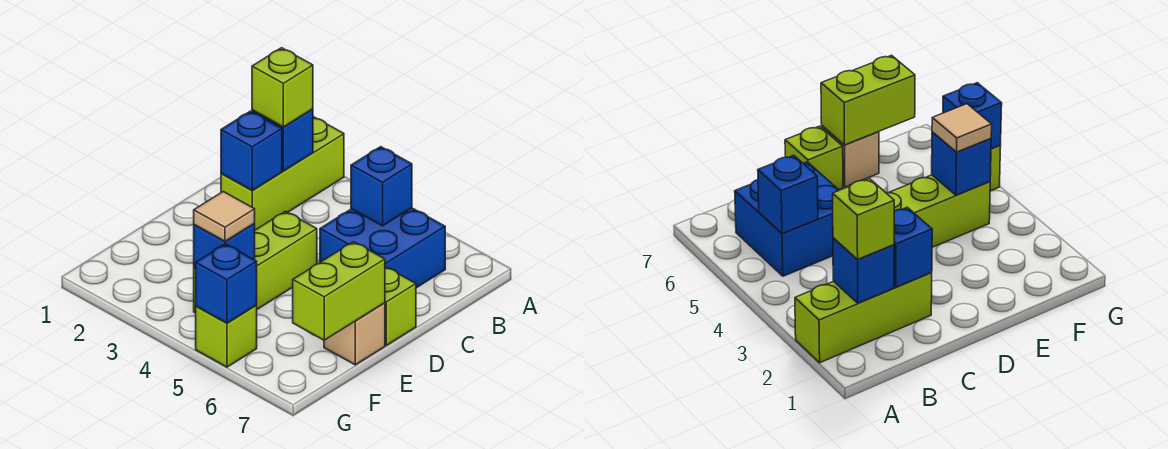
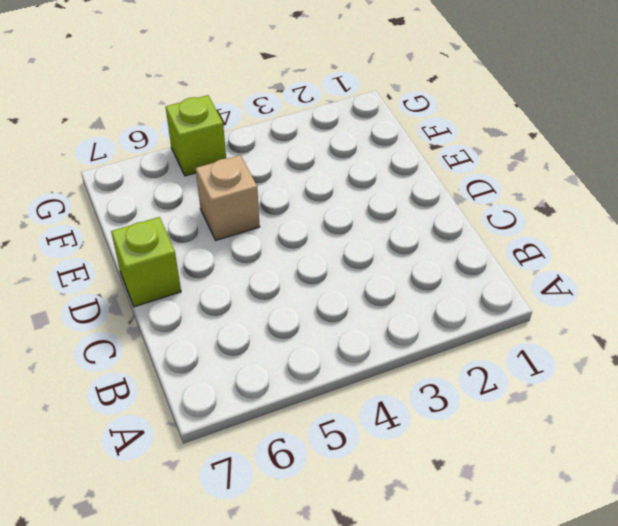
tan 1x1 brick [196,155,260,240] -> tan 1x1 brick moved to [324,303,385,365]
none -> lime 1x3 brick [221,117,344,230]
none -> blue 2x2 brick [320,208,445,288]
none -> lime 1x3 brick [194,211,317,313]

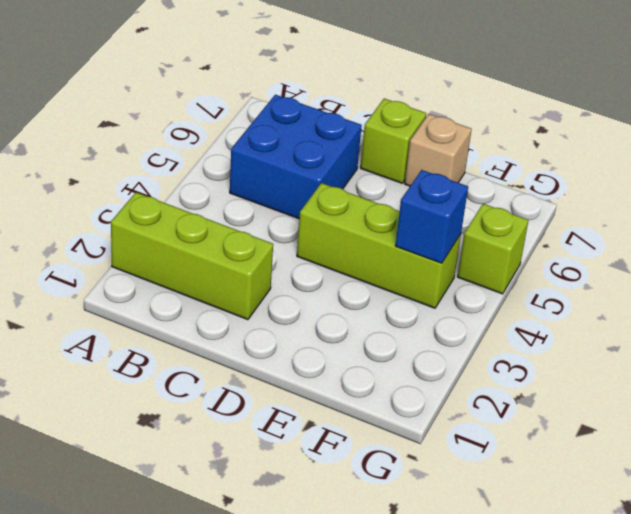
none -> blue 1x1 brick [252,109,313,171]
none -> blue 1x1 brick [351,147,412,226]
none -> blue 1x1 brick [221,111,282,190]

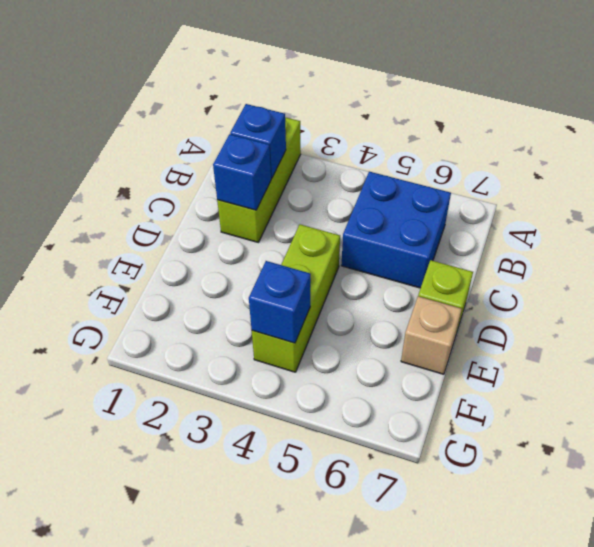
none -> lime 1x1 brick [196,305,257,367]
none -> blue 1x1 brick [351,147,412,226]
none -> lime 1x2 brick [293,242,385,340]

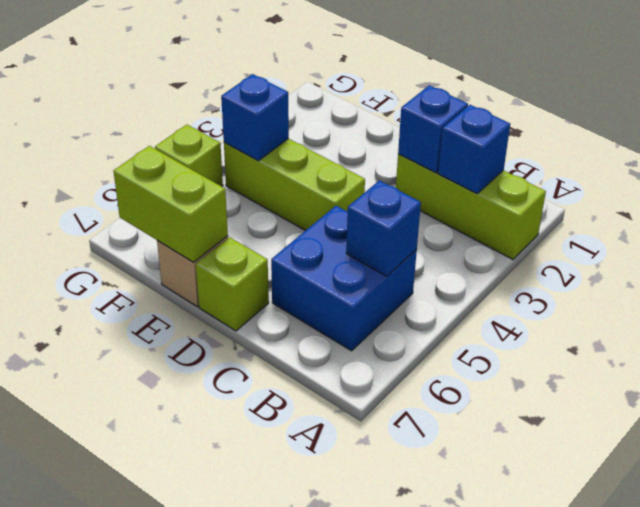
none -> blue 1x1 brick [196,244,257,323]
none -> lime 1x1 brick [252,48,313,127]
none -> tan 1x1 tile [194,192,255,241]

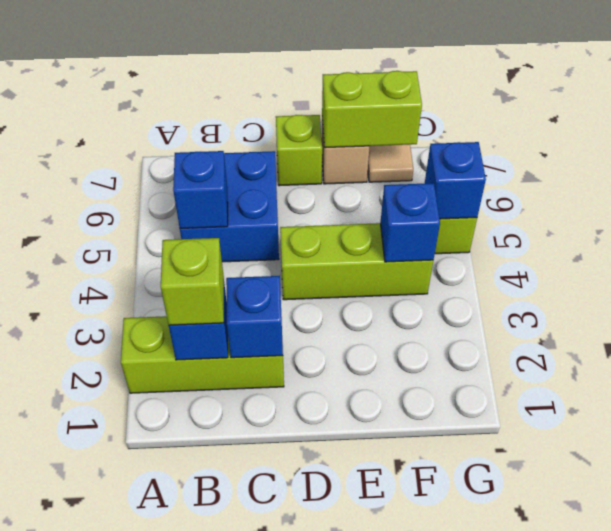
tan 1x1 tile [368,145,413,182] -> tan 1x1 tile moved to [194,192,255,241]

